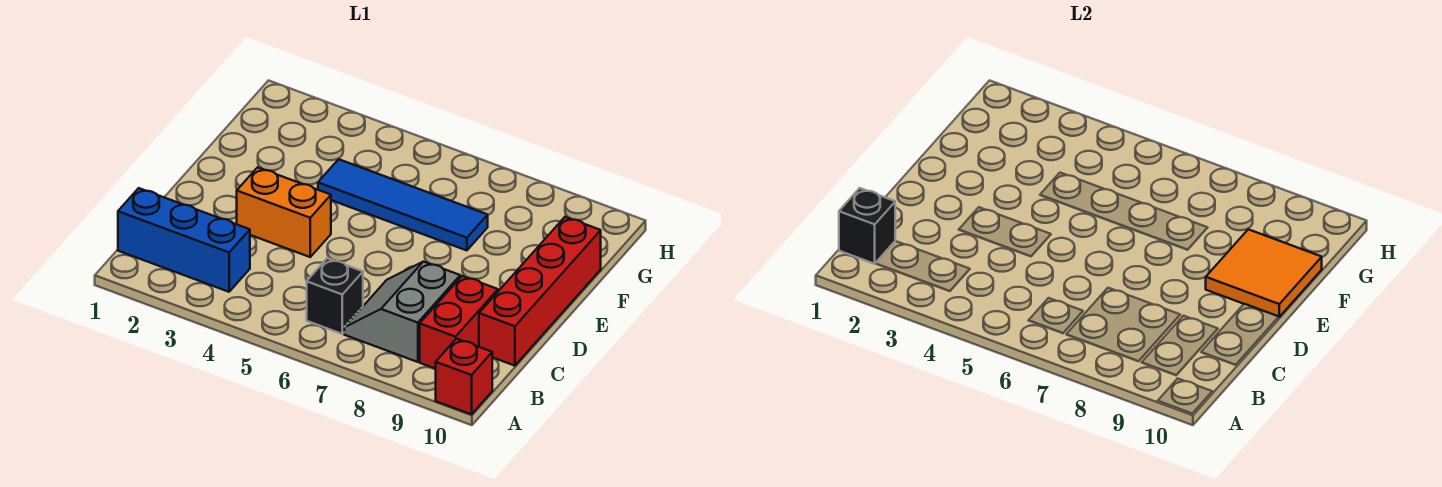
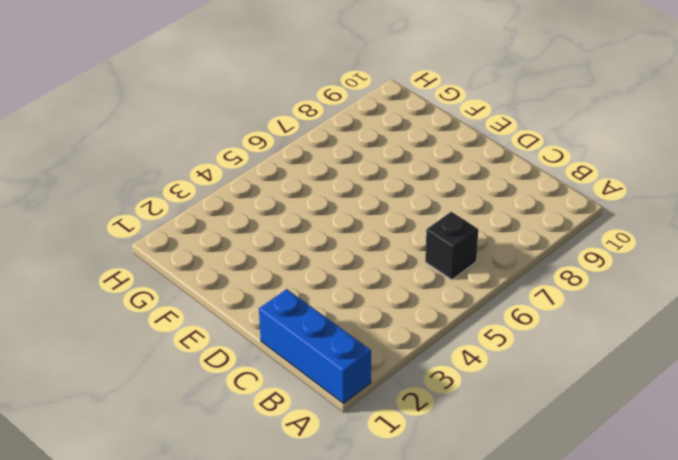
blue 1x3 brick [259,289,371,404] -> blue 1x3 brick turned to [118,188,250,292]
none -> red 1x1 brick [436,339,492,414]
none -> grey 2x2 slope [344,262,460,362]

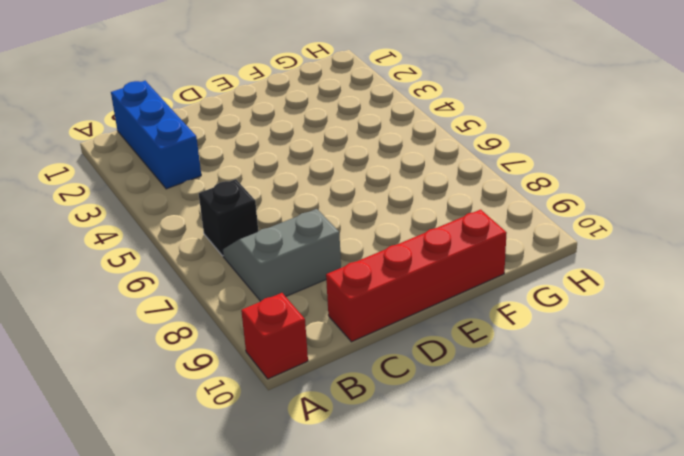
none -> red 1x2 brick [420,276,498,369]
none -> orange 1x2 brick [237,167,331,257]

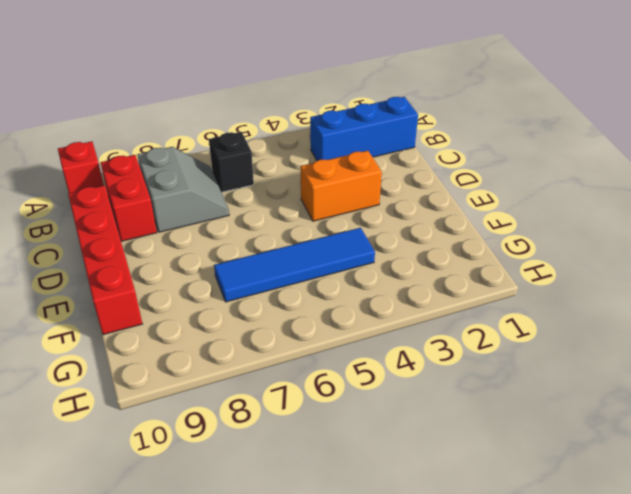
none -> black 1x1 brick [839,188,895,264]
none -> orange 2x2 tile [1206,229,1322,317]

